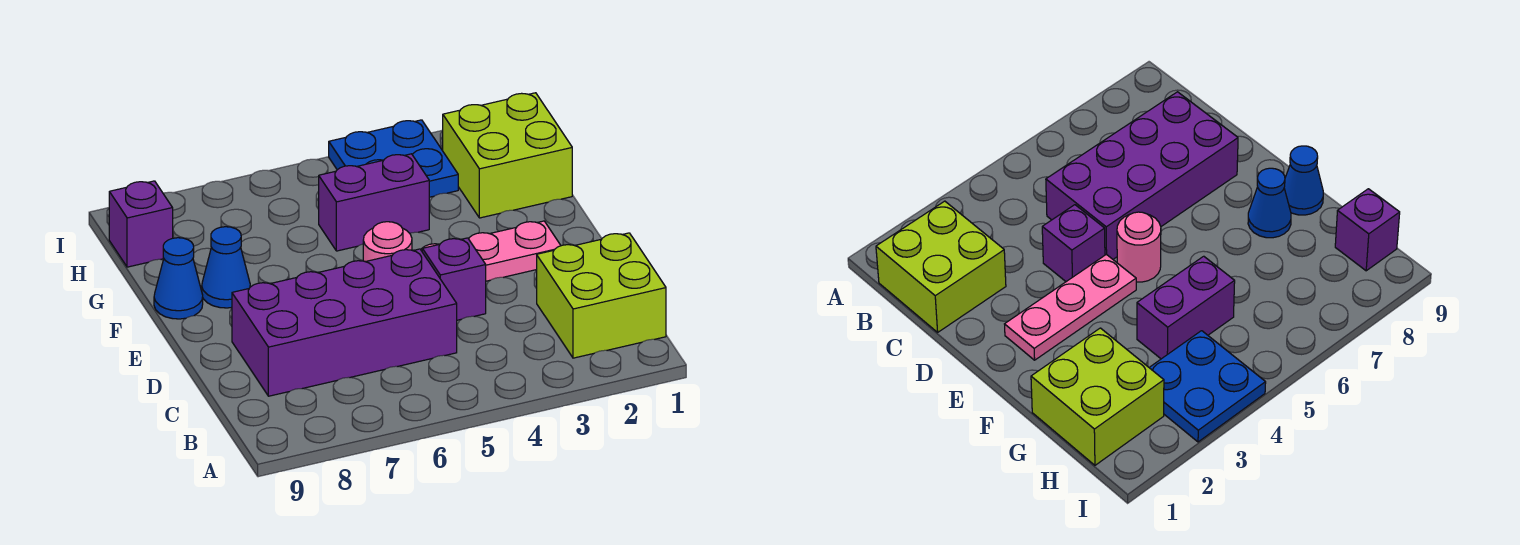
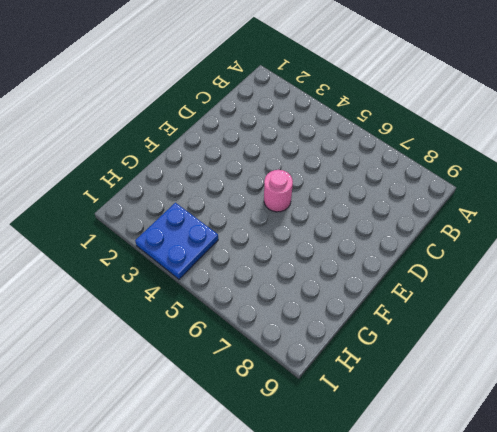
none -> lime 2x2 brick [537,233,666,358]
none -> purple 2x4 brick [232,249,457,396]

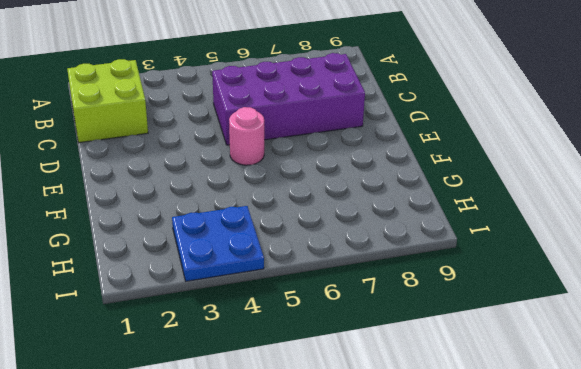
none -> purple 1x1 brick [422,238,486,320]
none -> pink 1x3 plate [421,221,561,281]

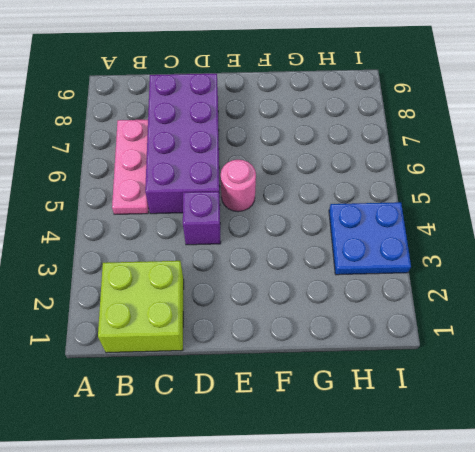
pink 1x3 plate [112,120,149,214] -> pink 1x3 plate moved to [421,221,561,281]
none -> blue 1x1 cone [202,227,250,308]
none -> blue 1x1 cone [154,238,203,319]

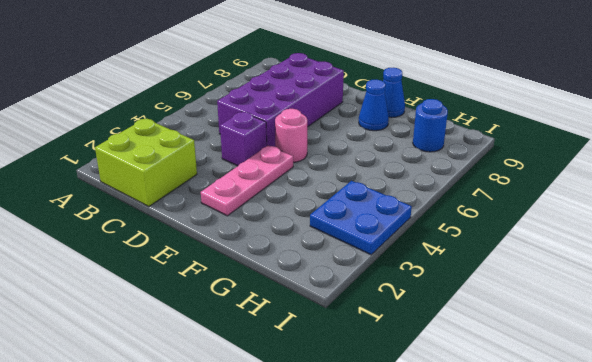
blue 1x1 round brick [413,99,448,152] -> none
none -> lime 2x2 brick [443,93,572,218]
none -> purple 1x2 brick [319,154,429,251]

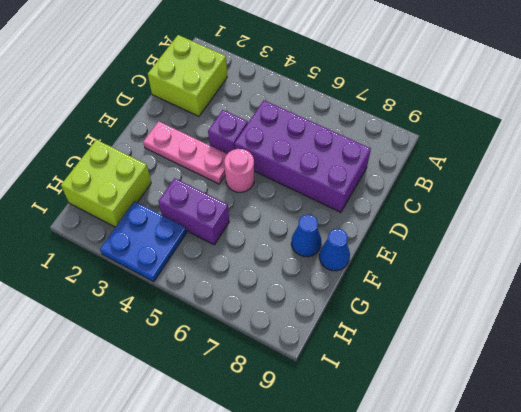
none -> purple 1x1 brick [109,181,173,267]

